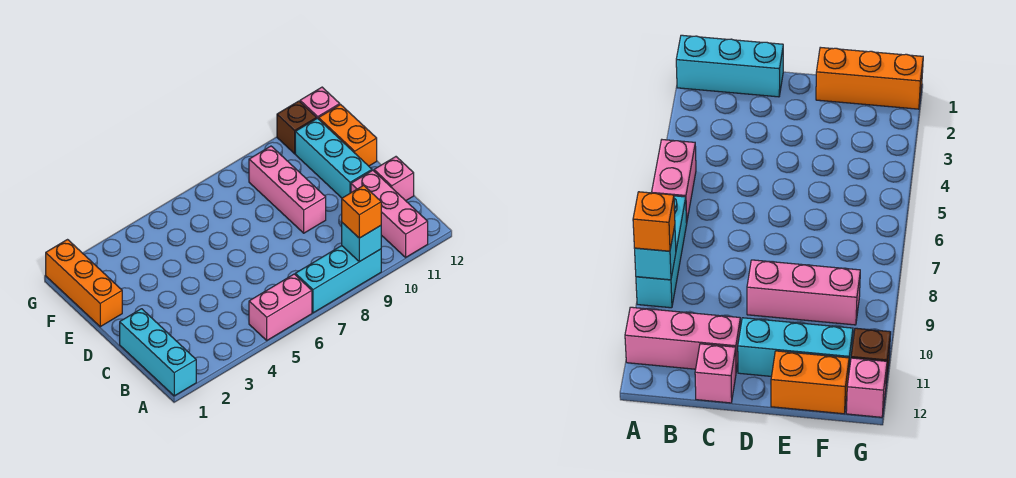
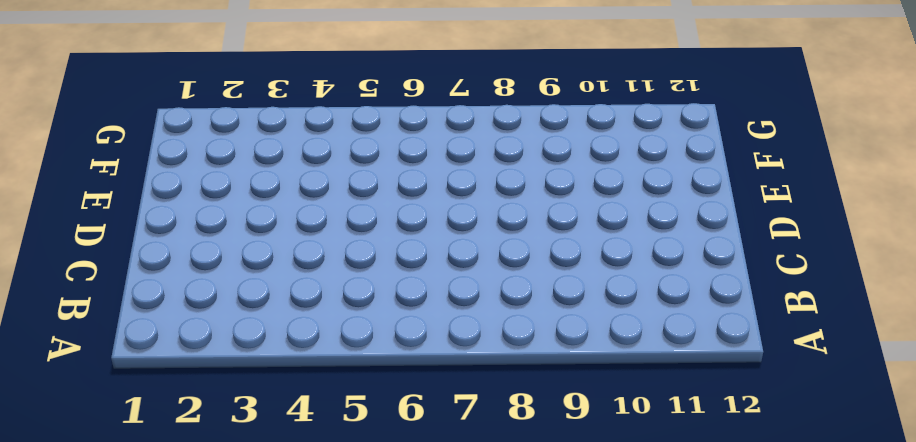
none -> cyan 1x3 brick [120,309,196,396]
none -> pink 1x2 brick [249,274,312,340]
none -> cyan 1x3 brick [295,246,381,313]

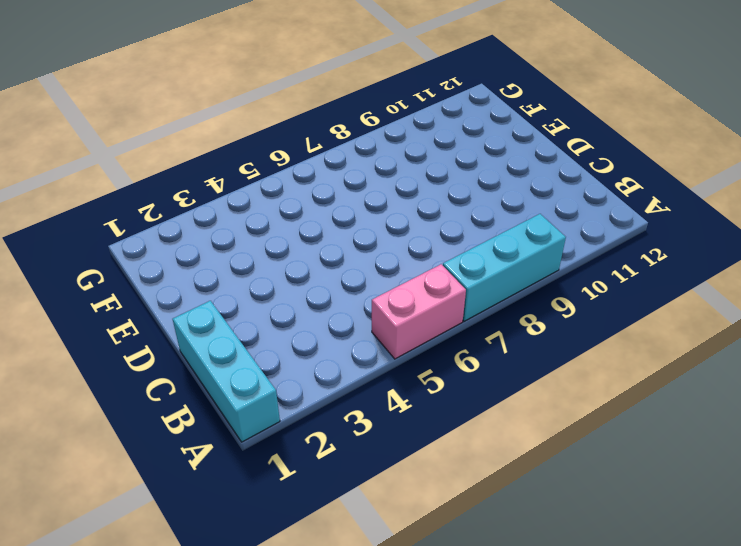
none -> pink 1x3 brick [351,170,428,257]
none -> pink 1x1 brick [374,157,414,201]
none -> pink 1x3 brick [249,146,326,233]

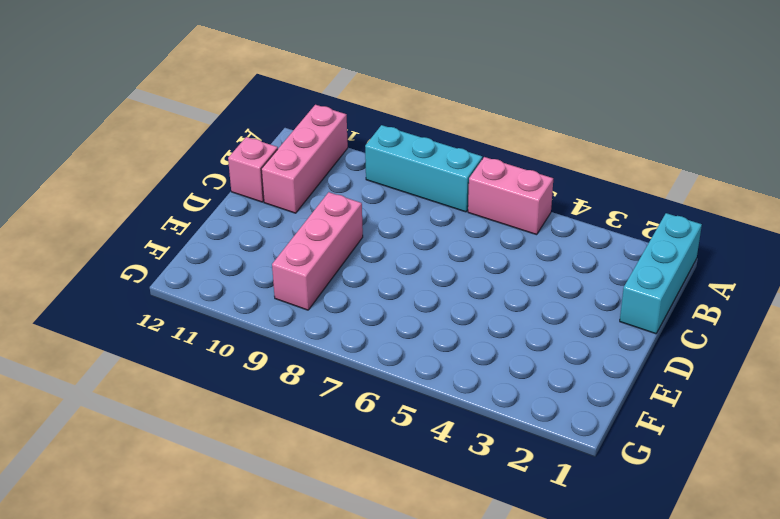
none -> cyan 1x3 brick [295,118,372,198]
none -> orange 1x3 brick [46,240,122,327]
none -> orange 1x2 brick [319,105,377,166]

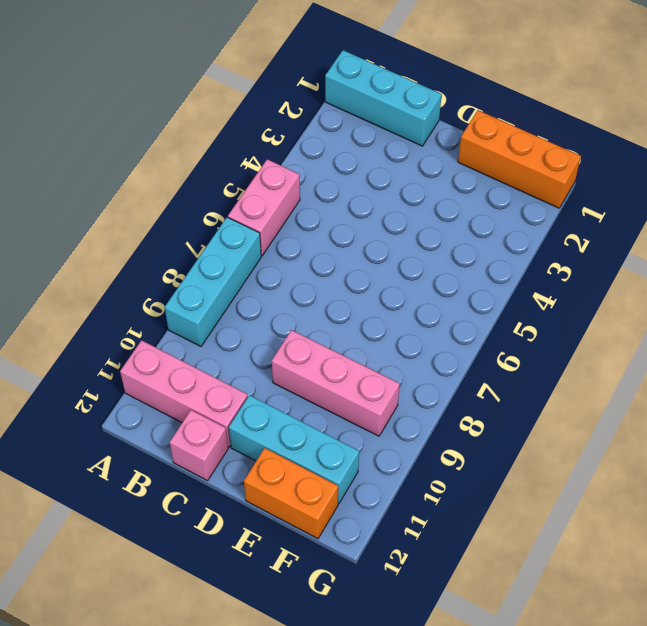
none -> brown 1x1 brick [277,101,317,154]
none -> pink 1x1 brick [300,87,340,119]
none -> cyan 1x1 brick [342,223,381,262]

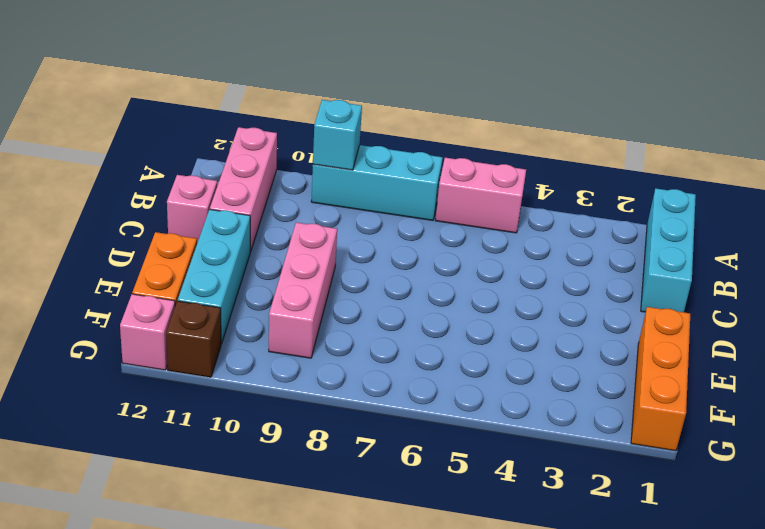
none -> orange 1x1 brick [342,185,381,238]

